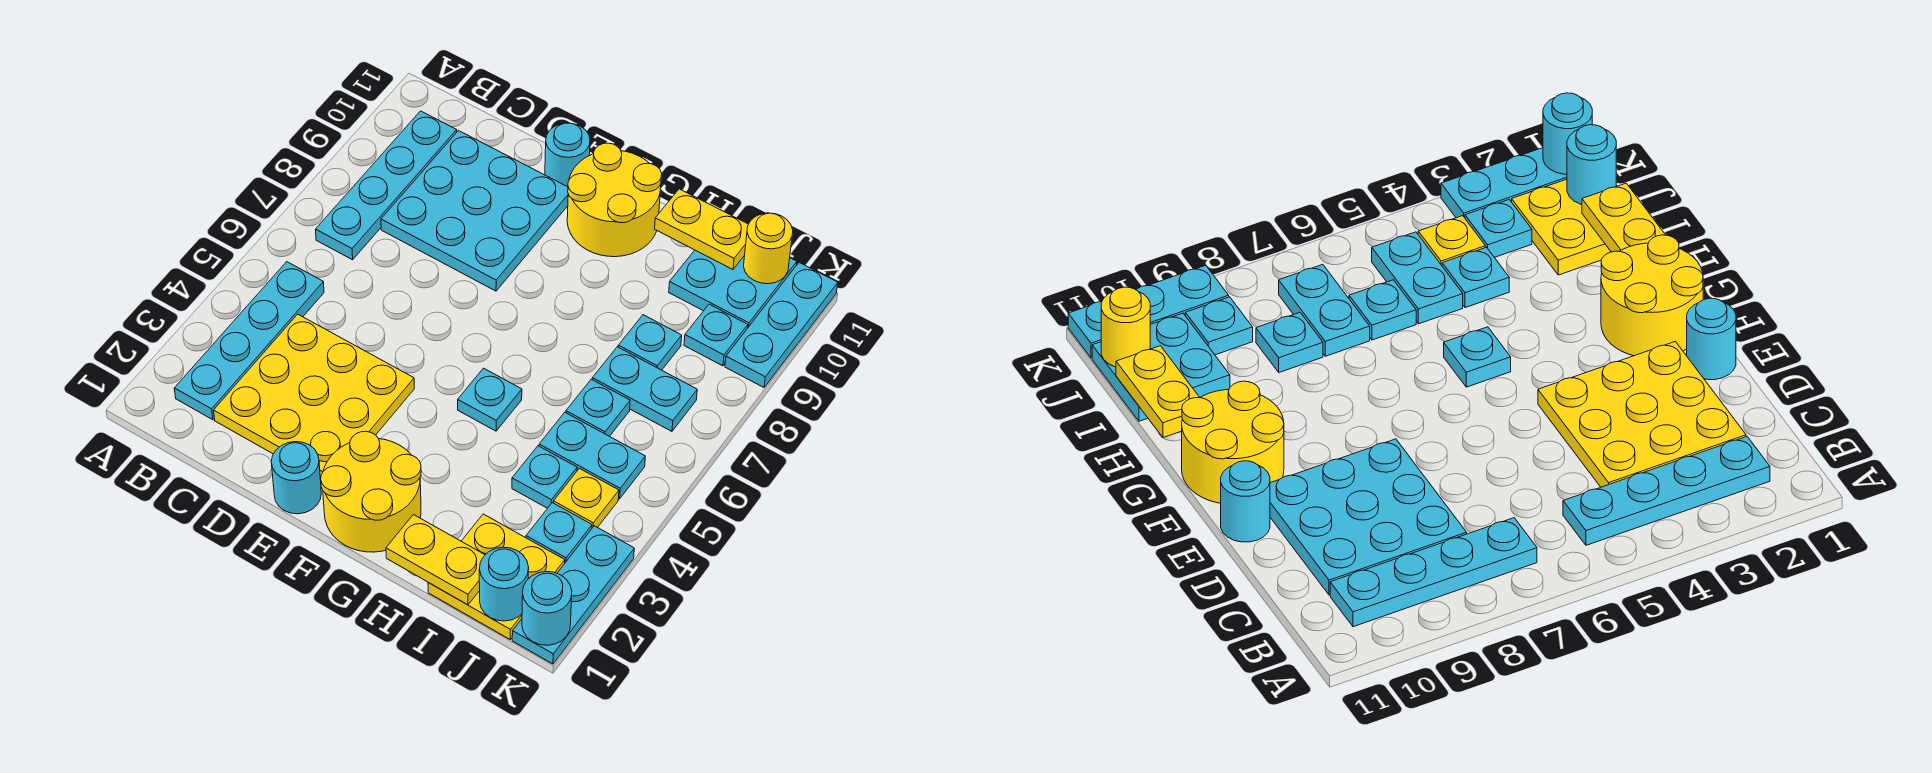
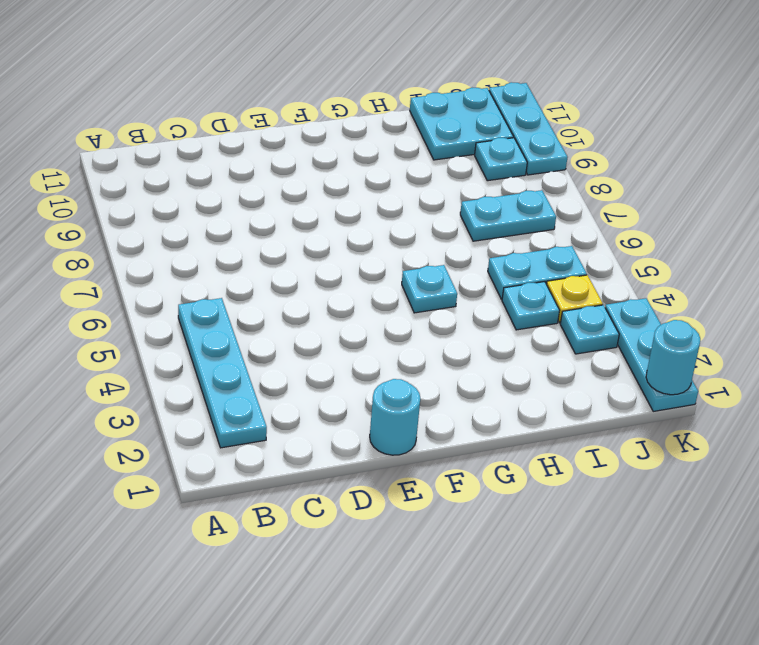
none -> cyan 1x4 plate [316,111,457,260]
none -> yellow 3x3 plate [214,314,414,480]
none -> cyan 3x3 plate [381,131,568,291]

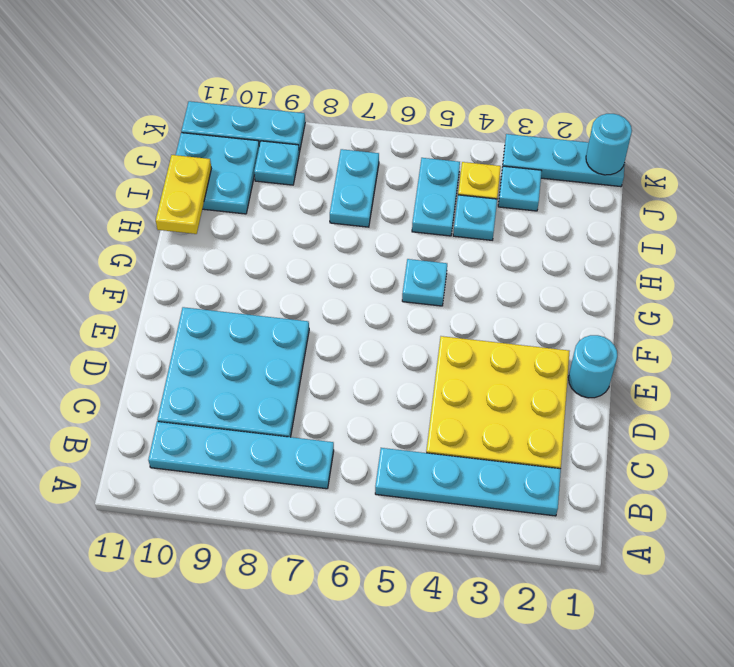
none -> cyan 1x1 round brick [545,123,590,187]
none -> yellow 2x2 round brick [321,431,421,552]
none -> yellow 2x2 round brick [567,143,662,257]

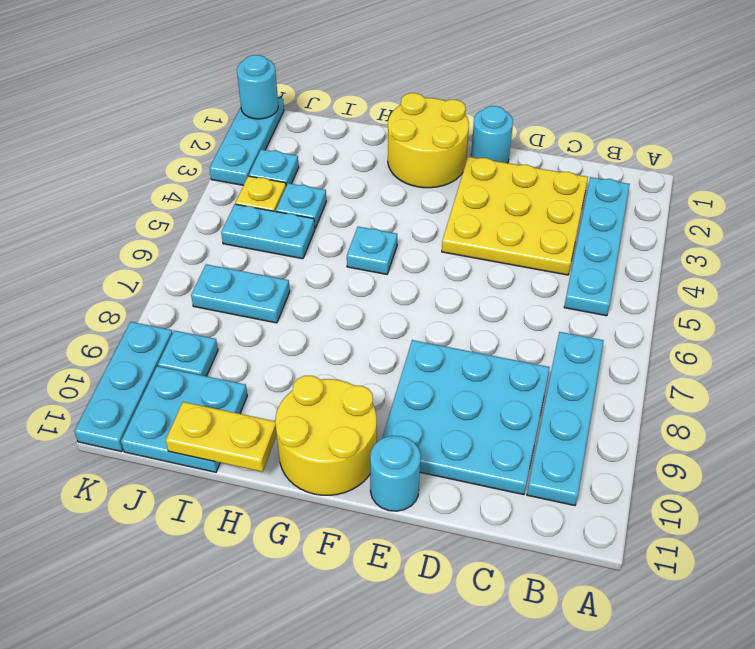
none -> yellow 2x2 plate [428,514,565,639]
none -> cyan 1x1 plate [566,379,630,436]
none -> cyan 1x1 plate [618,315,682,370]

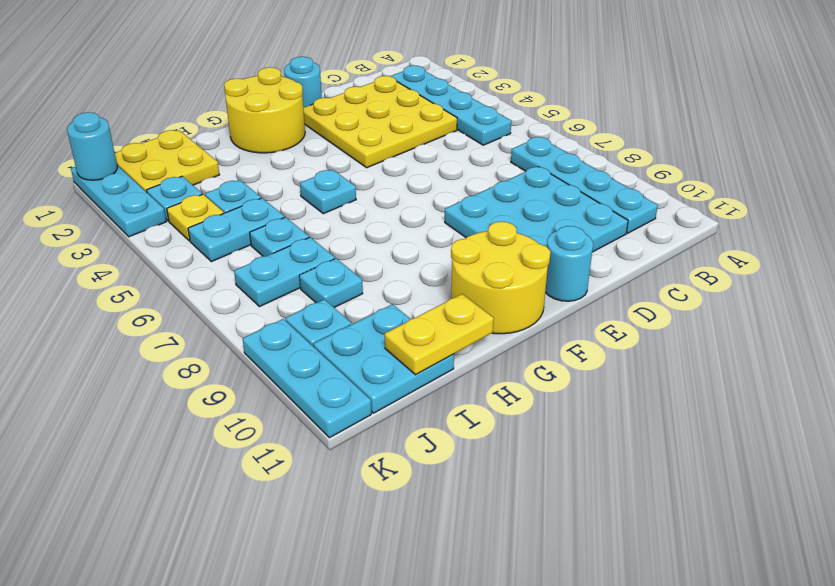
none -> yellow 1x2 plate [386,515,485,605]
none -> cyan 1x1 round brick [479,547,529,621]
none -> yellow 1x1 round brick [744,213,793,284]

